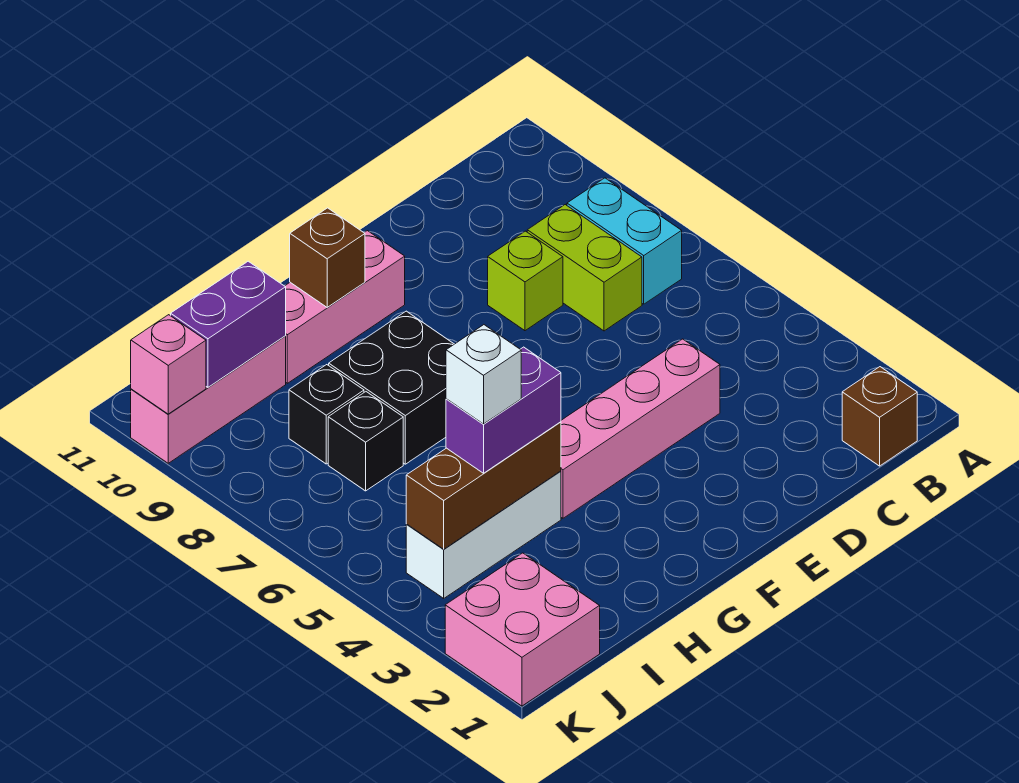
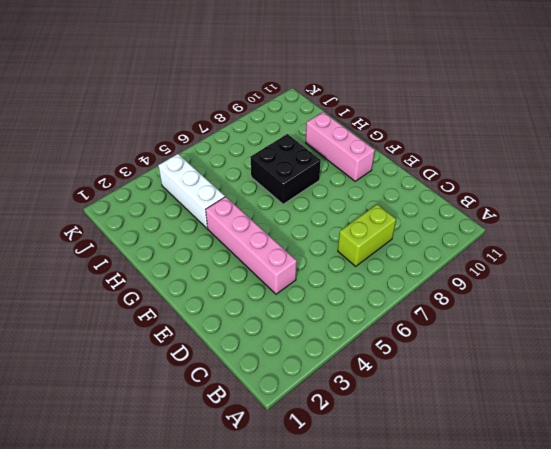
none -> brown 1x1 brick [842,367,917,466]
none -> cyan 1x2 brick [567,178,682,304]
none -> lime 1x1 brick [488,231,563,331]

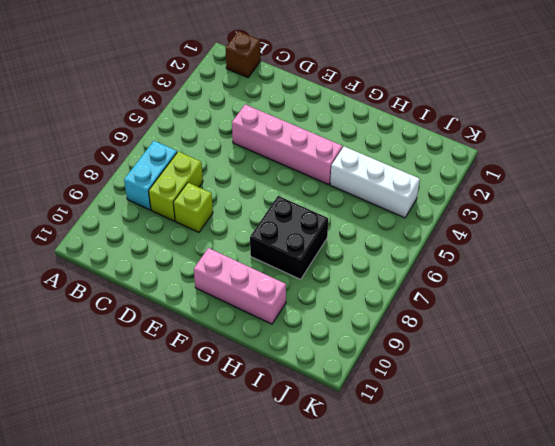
none -> black 1x1 brick [328,392,403,491]
none -> black 1x1 brick [289,365,364,464]
none -> pink 1x3 brick [131,336,286,463]

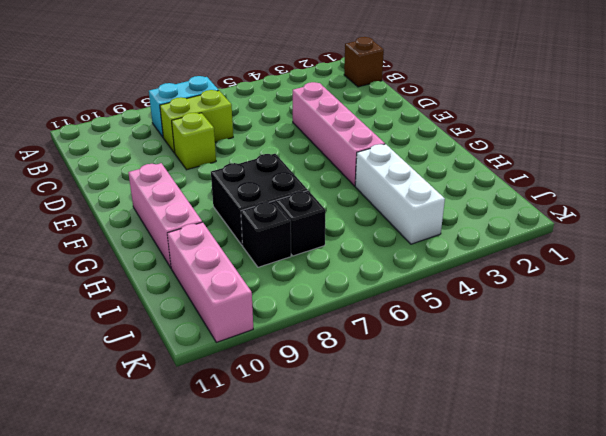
none -> pink 2x2 brick [445,553,600,706]
none -> brown 1x1 brick [290,208,365,307]
none -> brown 1x3 brick [406,422,561,549]

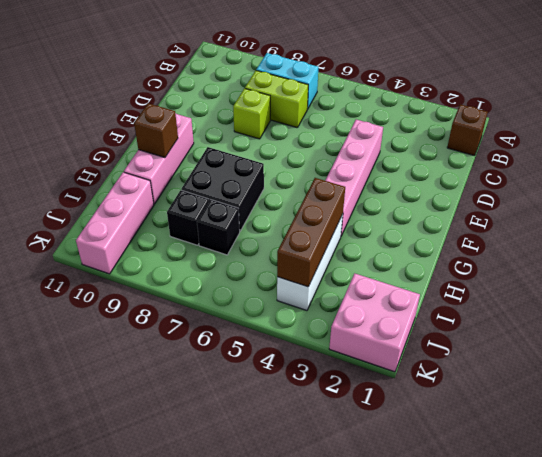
none -> purple 1x2 brick [171,261,286,387]
none -> pink 1x1 brick [131,315,206,414]
none -> purple 1x2 brick [446,347,561,473]

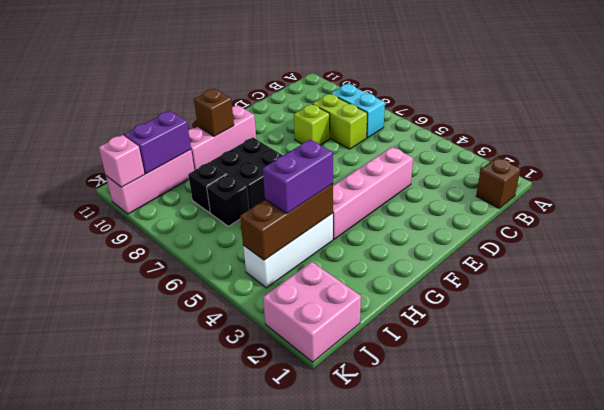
none -> white 1x1 brick [446,325,521,424]

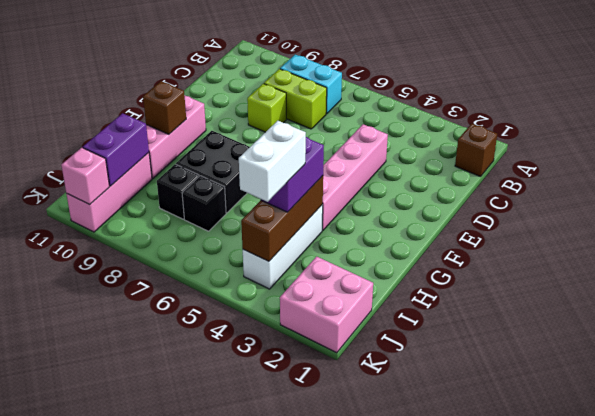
white 1x2 brick [239,121,306,202] -> white 1x1 brick [446,325,521,424]

